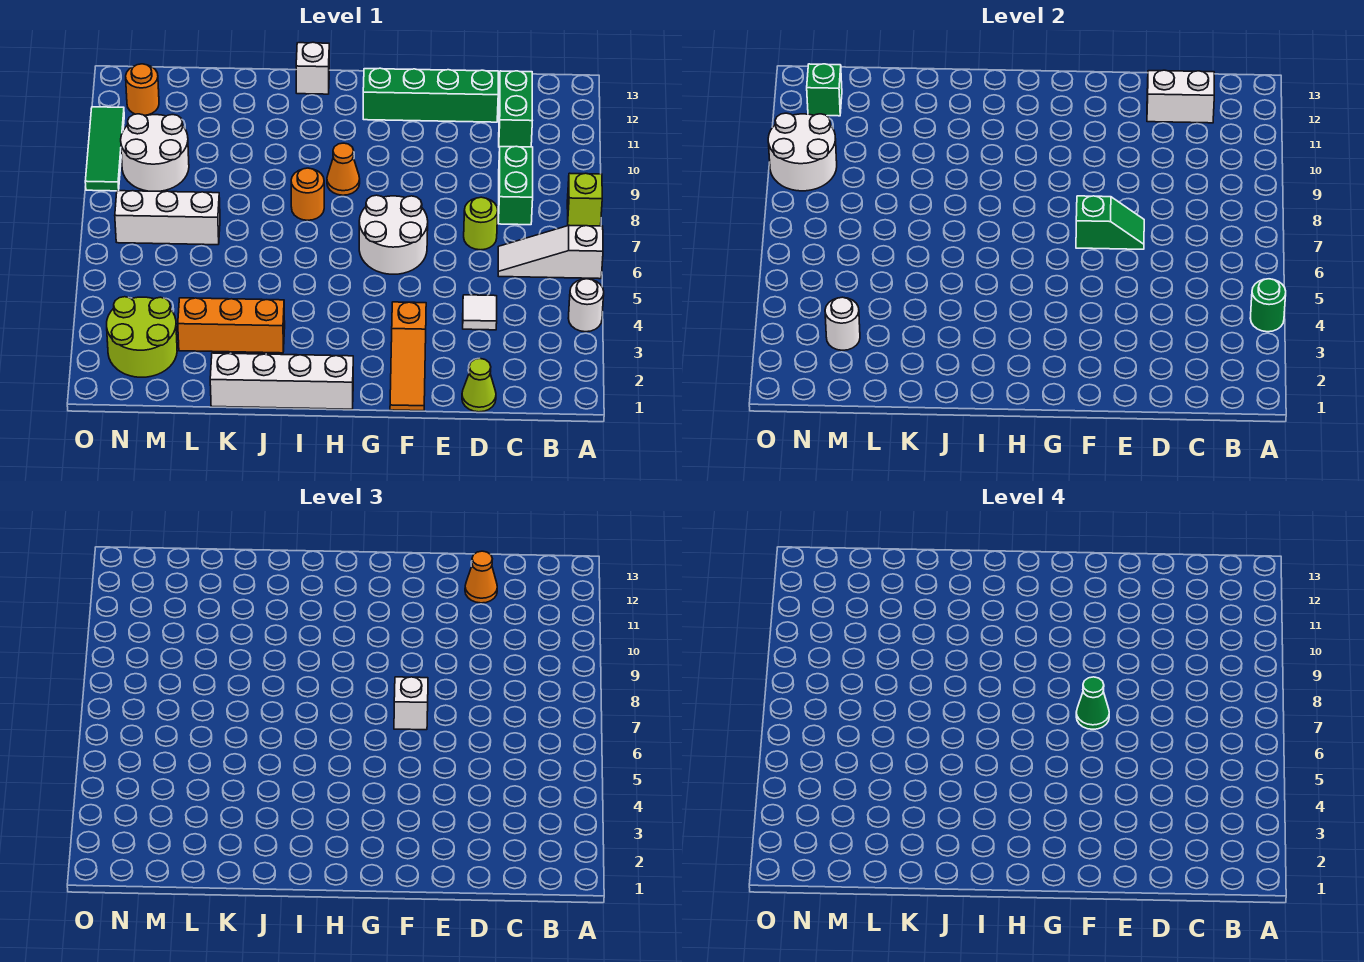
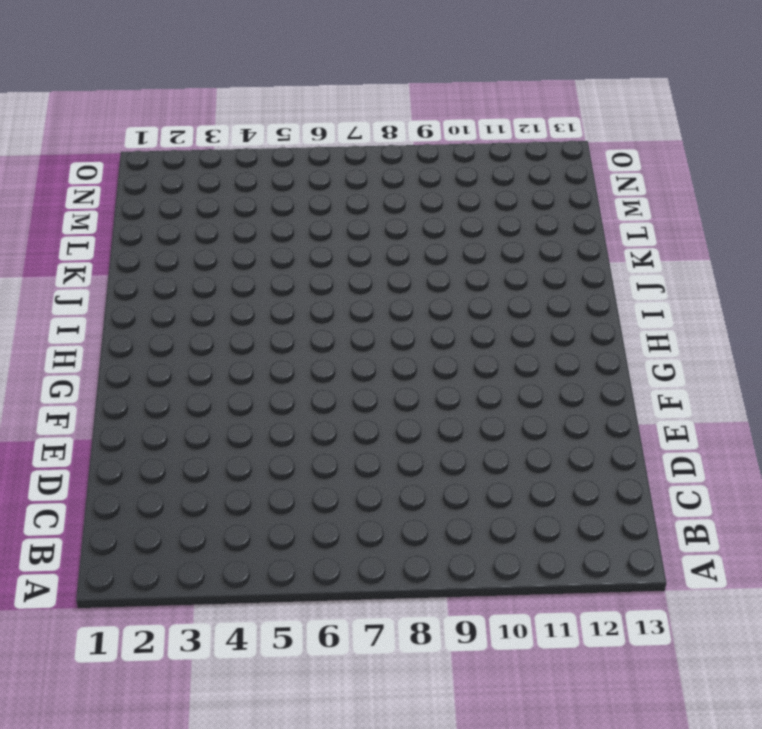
none -> white 1x1 round brick [568,279,604,332]
none -> white 1x3 slope [498,226,603,279]
none -> lime 1x1 brick [567,173,602,226]
none -> green 1x2 brick [498,146,533,225]

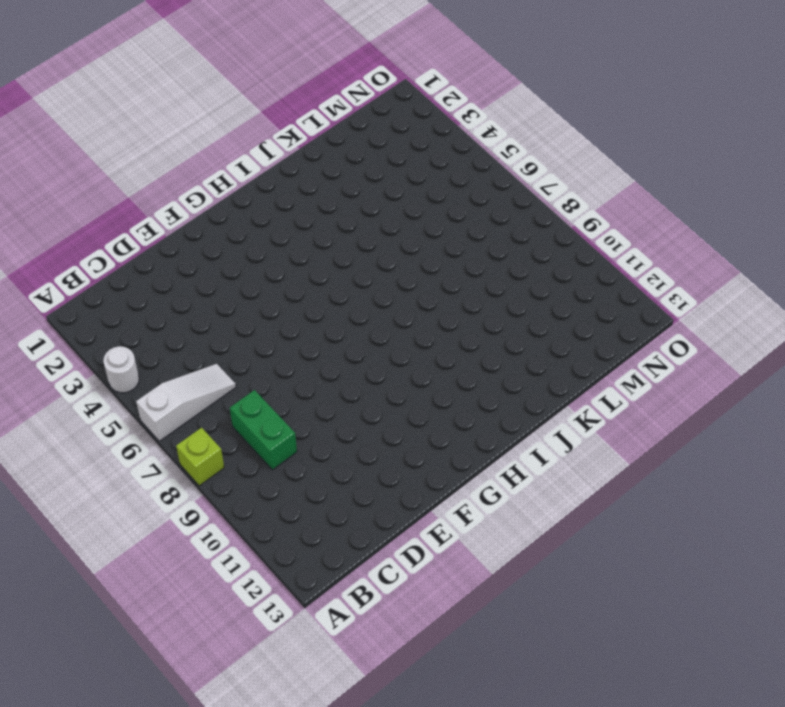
none -> green 1x2 brick [499,71,532,147]
none -> lime 1x1 cone [462,358,496,412]
none -> white 1x1 tile [463,295,497,330]
none -> lime 1x1 round brick [464,197,498,250]

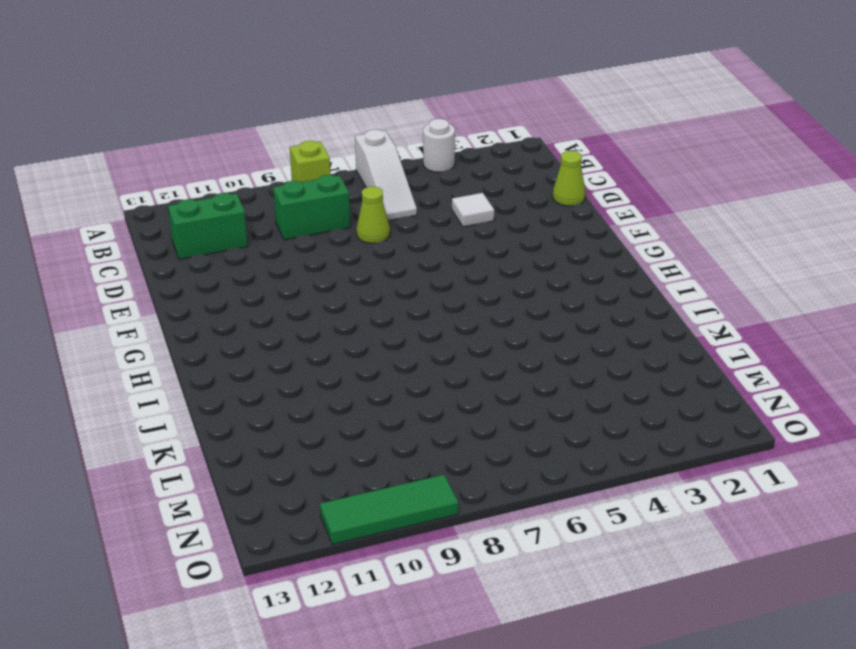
lime 1x1 cone [356,187,390,243] -> lime 1x1 round brick [464,197,498,250]
none -> green 1x4 brick [363,68,498,122]
none -> orange 1x3 slope [390,302,426,411]
none -> white 2x2 round brick [359,195,428,274]
none -> white 1x4 brick [210,353,353,409]

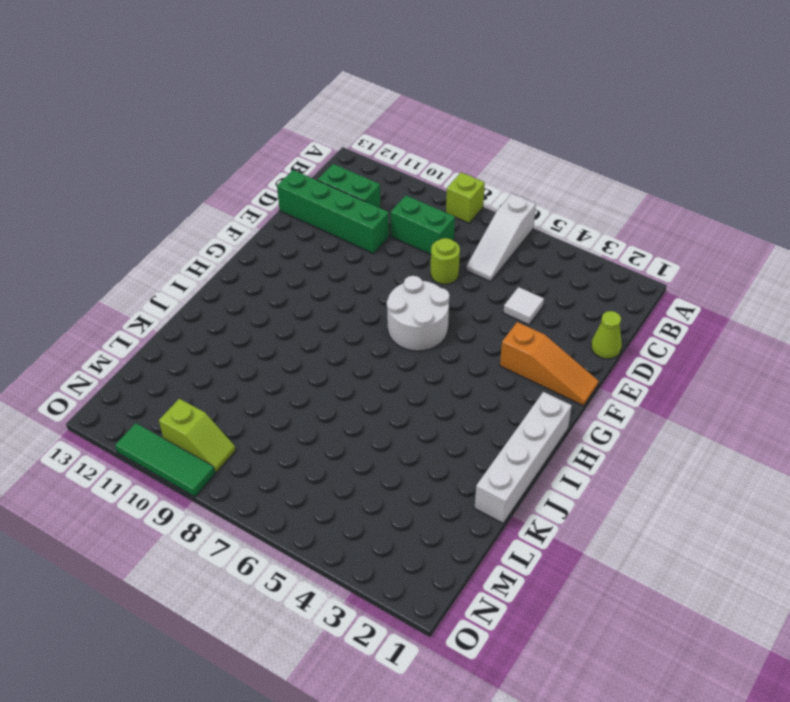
green 1x4 brick [277,170,389,254] -> green 1x4 brick turned to [363,68,498,122]
lime 1x2 slope [159,399,236,473] -> white 2x2 round brick [121,114,189,191]
none -> white 1x1 round brick [568,279,604,332]
none -> orange 1x1 cone [327,143,360,195]
none -> orange 1x1 round brick [291,168,324,220]
none -> white 1x1 brick [296,42,329,94]

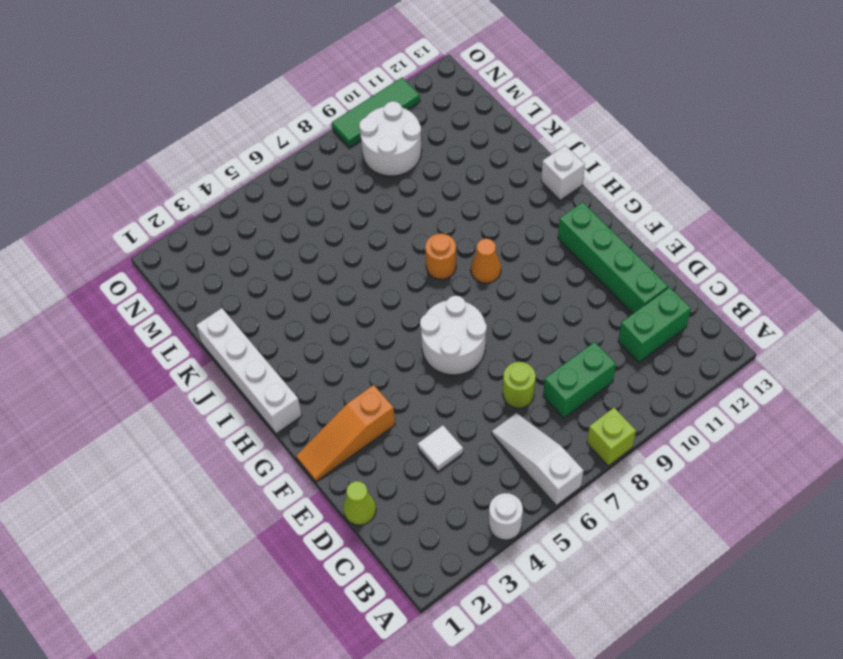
none -> orange 1x3 brick [178,298,285,353]
none -> white 1x3 brick [115,191,220,245]
none -> lime 2x2 round brick [107,297,177,377]
none -> orange 1x1 round brick [126,64,159,115]

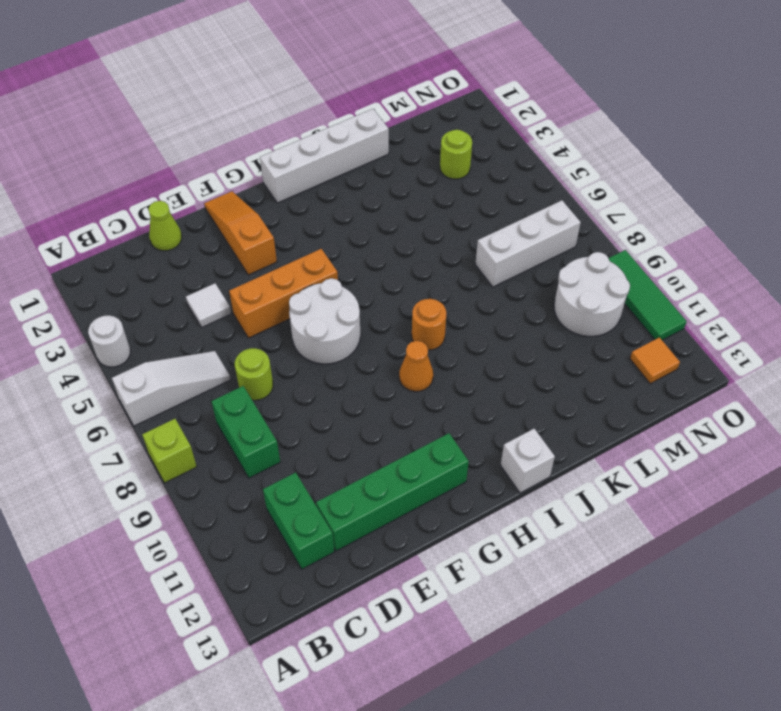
orange 1x3 brick [229,249,338,338] -> orange 1x3 brick moved to [178,298,285,353]
lime 1x1 round brick [440,130,472,179] -> lime 2x2 round brick [107,297,177,377]
orange 1x1 tile [630,337,680,384] -> orange 1x1 round brick [126,64,159,115]
none -> green 1x1 round brick [1250,279,1286,332]
none -> white 1x2 brick [1147,70,1214,123]
none -> green 1x2 slope [1076,196,1144,249]
none -> white 1x1 round brick [825,297,860,350]

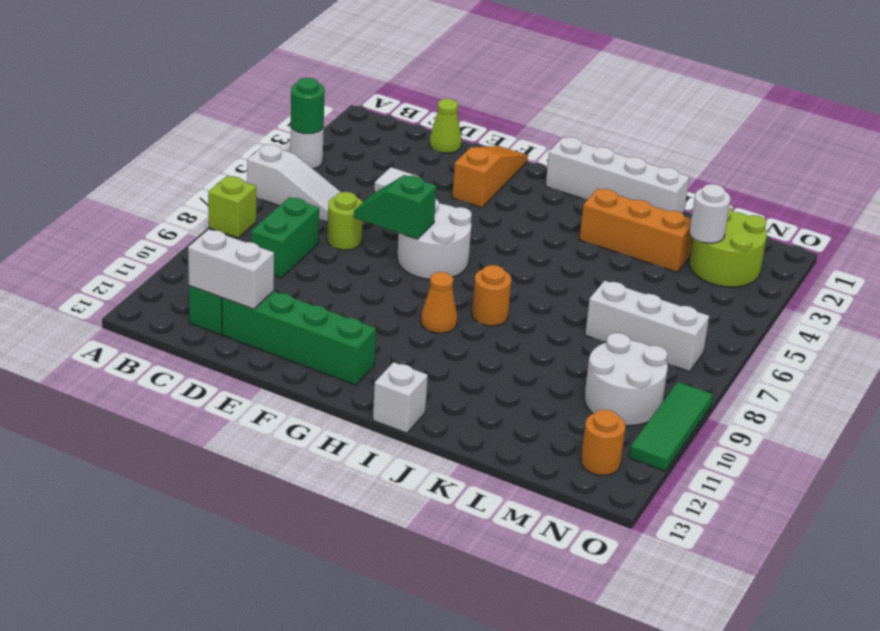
none -> white 2x2 round brick [768,113,837,191]
none -> green 1x1 brick [807,64,842,116]
none -> orange 1x1 cone [465,551,497,603]
none -> white 1x1 brick [394,677,428,730]

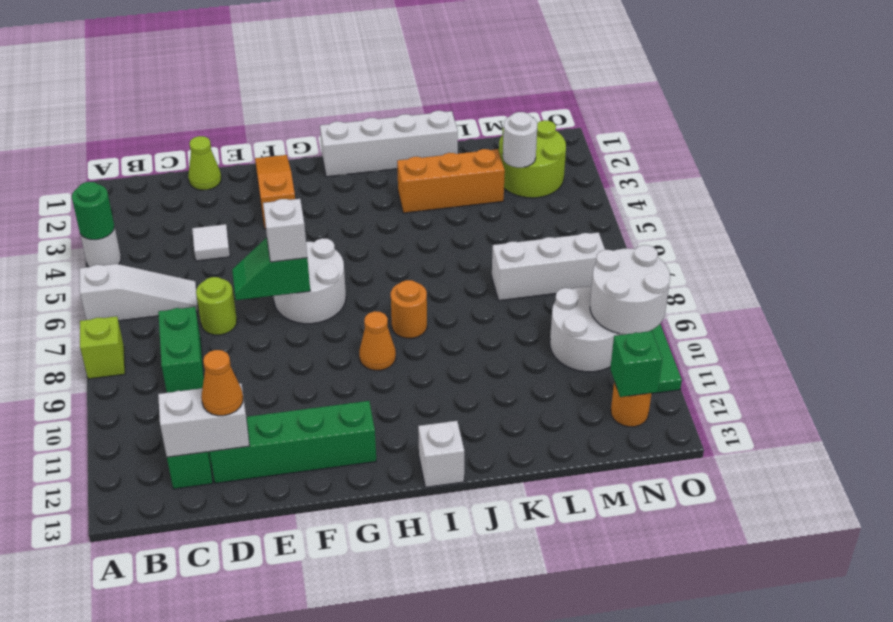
none -> green 1x1 cone [1076,677,1109,729]

